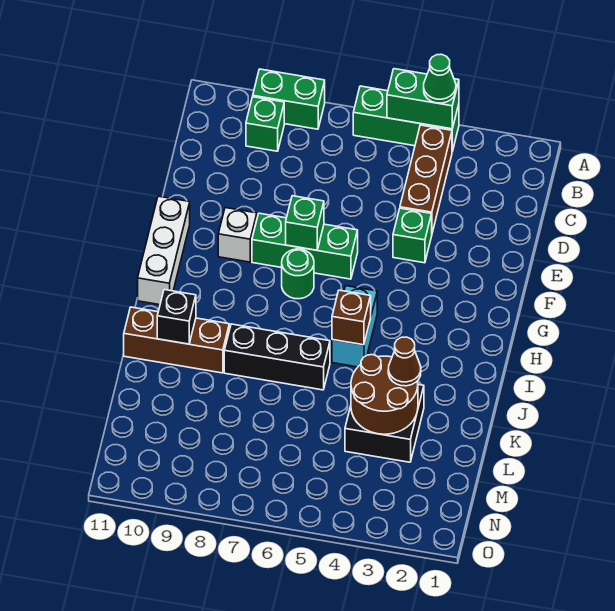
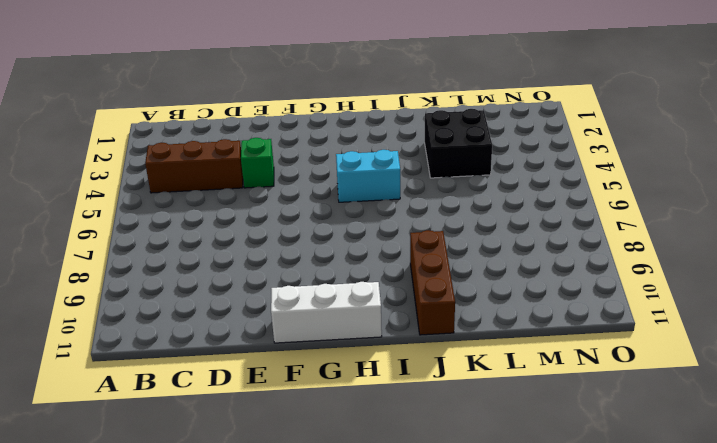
none -> green 1x3 brick [353,86,459,152]
none -> green 1x2 brick [253,69,325,129]
none -> green 1x1 brick [246,97,284,151]

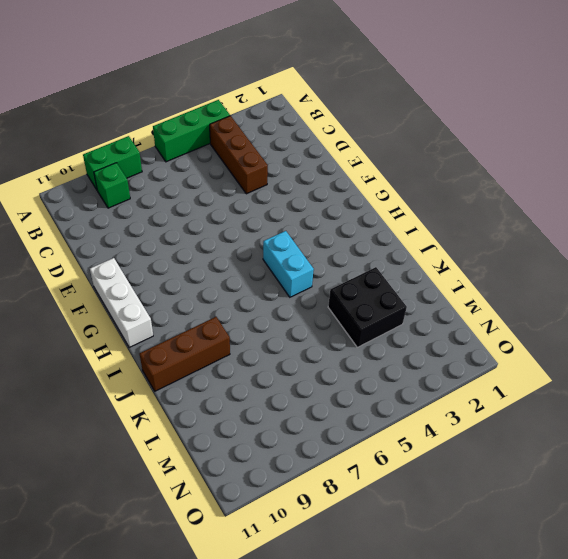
none -> green 1x1 brick [393,208,432,263]
none -> green 1x3 brick [252,213,358,279]
none -> white 1x1 brick [218,208,257,262]

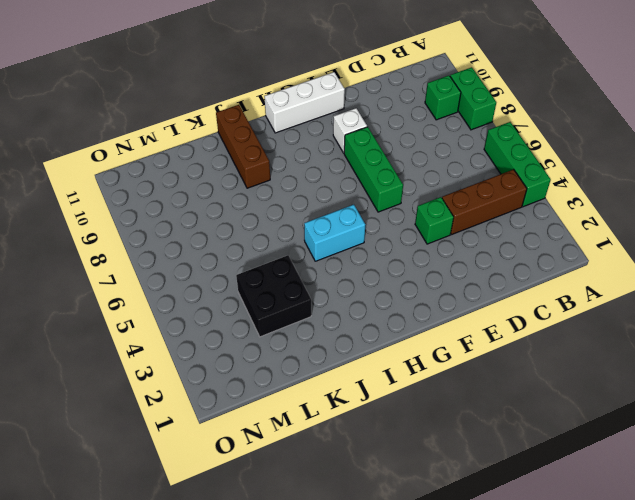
none -> green 1x1 round brick [282,249,314,299]
none -> black 1x3 brick [224,324,330,390]
none -> green 1x2 brick [387,69,459,129]

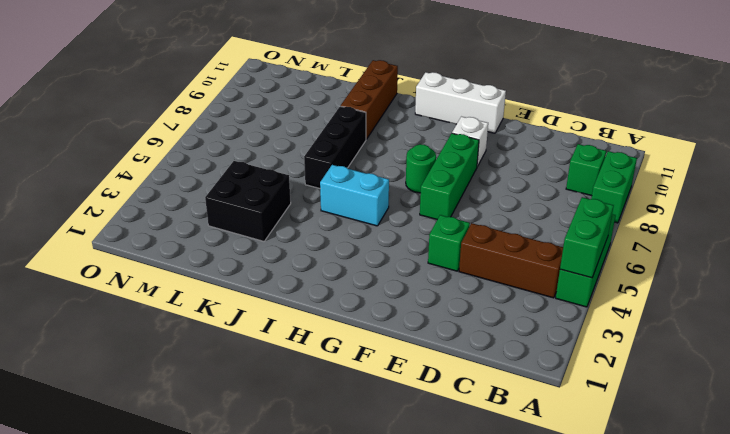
none -> green 1x1 brick [286,196,324,250]
none -> brown 1x1 brick [332,290,371,345]
none -> black 1x1 brick [157,290,196,344]

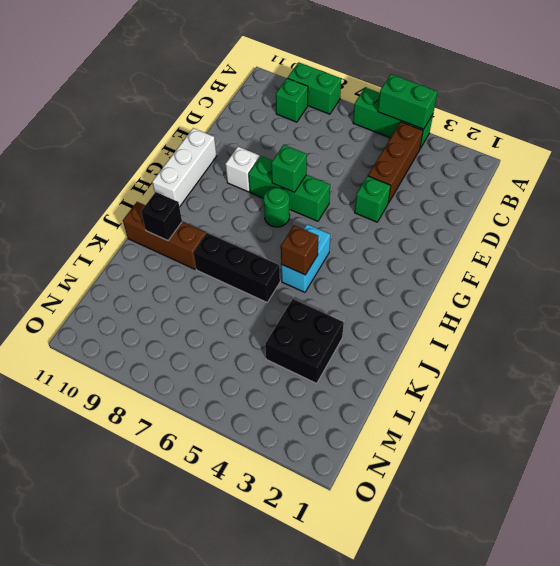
none -> brown 2x2 round brick [351,355,418,434]
none -> green 1x1 cone [424,54,456,103]
none -> brown 1x1 cone [388,337,421,386]

